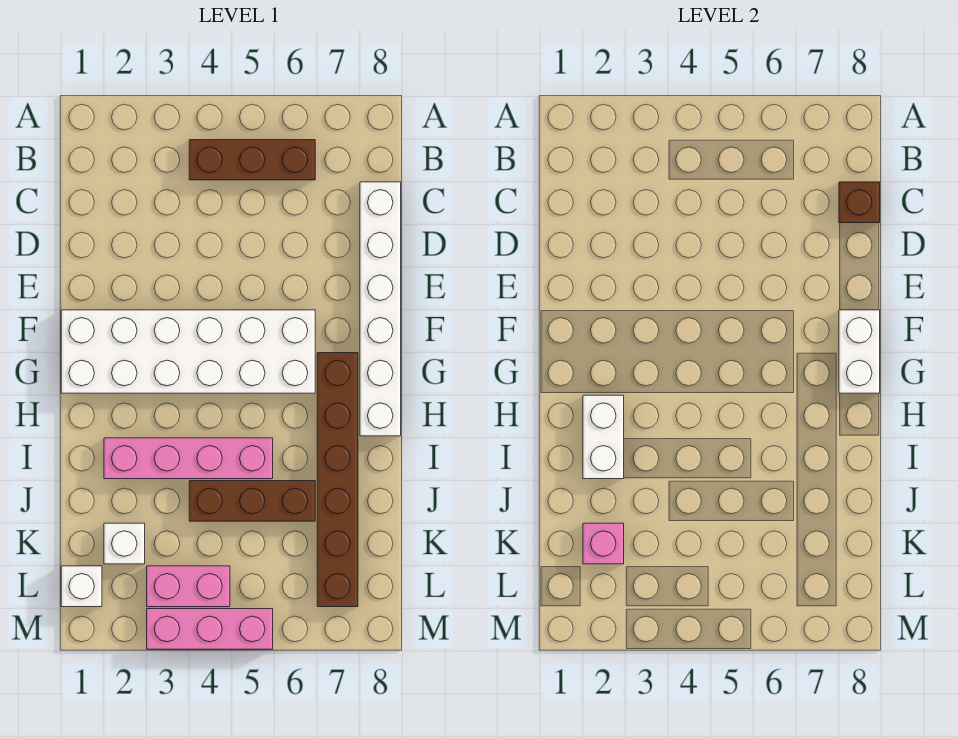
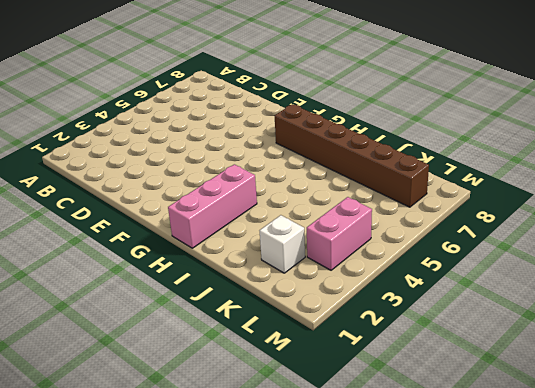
pink 1x3 brick [168,164,257,248] -> pink 1x3 brick moved to [147,609,273,649]
none -> brown 1x3 brick [189,140,315,180]
none -> white 1x6 brick [360,182,401,436]
none -> white 2x6 brick [61,310,315,393]

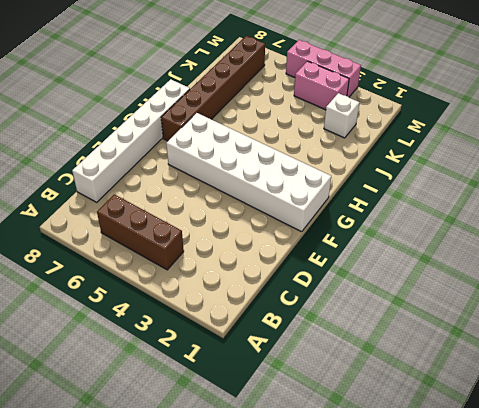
none -> pink 1x4 brick [104,438,273,479]
none -> brown 1x3 brick [189,481,315,521]
none -> white 1x1 brick [61,566,102,607]

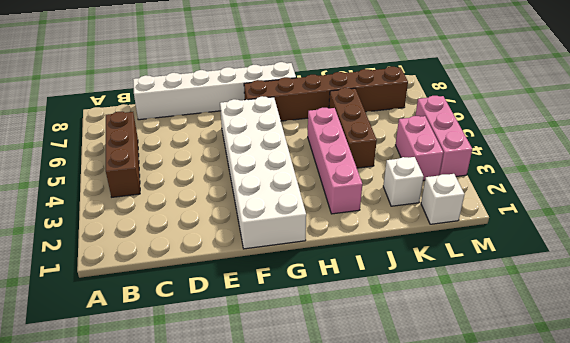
none -> brown 1x1 brick [839,182,880,223]
none -> white 1x2 brick [839,310,880,393]
none -> white 1x2 brick [583,395,624,479]

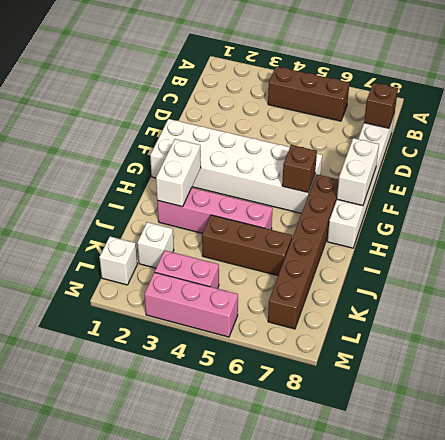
brown 1x1 brick [282,145,317,192] -> none
none -> pink 1x1 brick [583,523,624,564]

